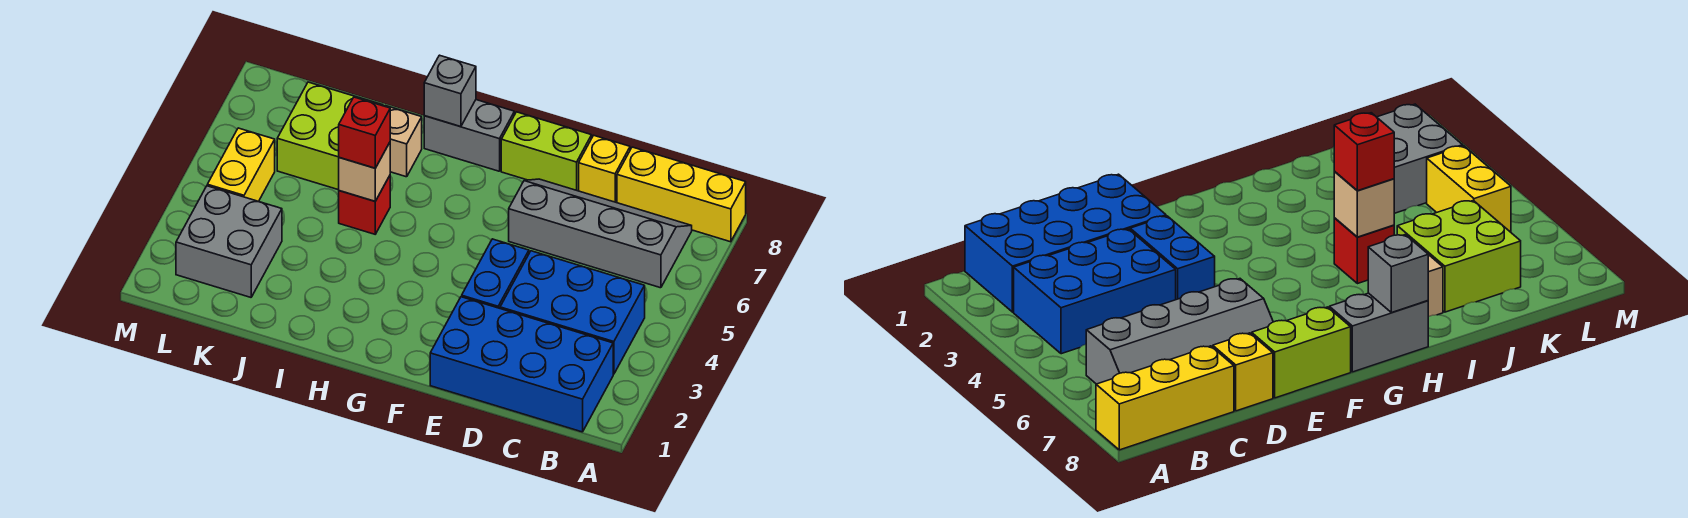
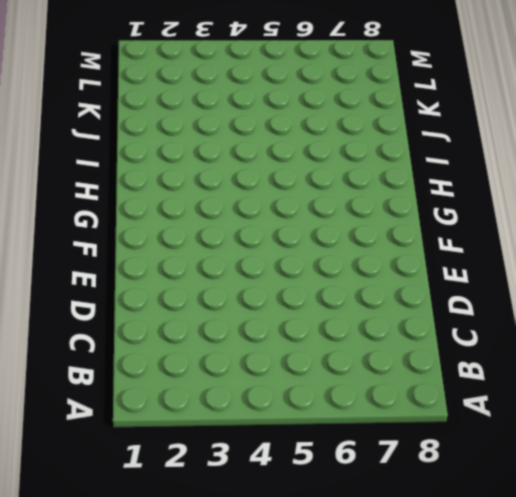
none -> yellow 1x3 brick [617,147,746,242]
none -> blue 2x4 brick [430,297,613,432]
none -> blue 2x3 brick [500,251,645,374]

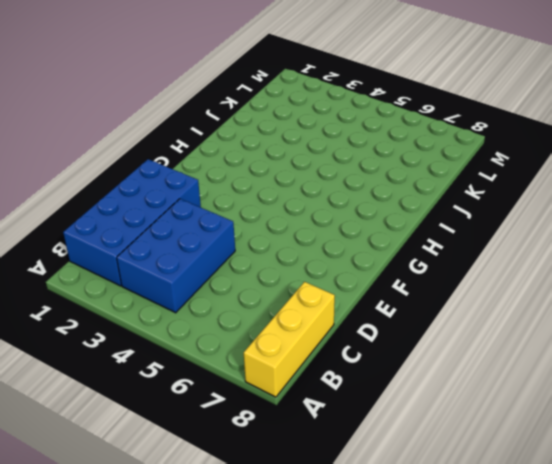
none -> grey 2x4 slope [509,179,692,288]
none -> yellow 1x1 brick [579,135,630,203]
none -> blue 1x2 brick [462,239,529,308]

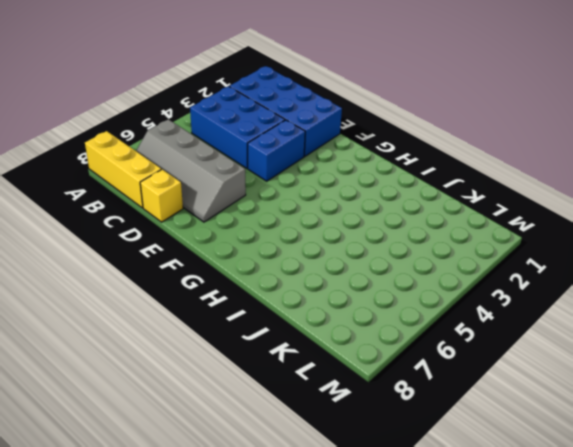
none -> lime 1x2 brick [501,112,592,191]
none -> grey 1x2 brick [424,100,514,171]
none -> red 1x1 brick [339,176,390,234]

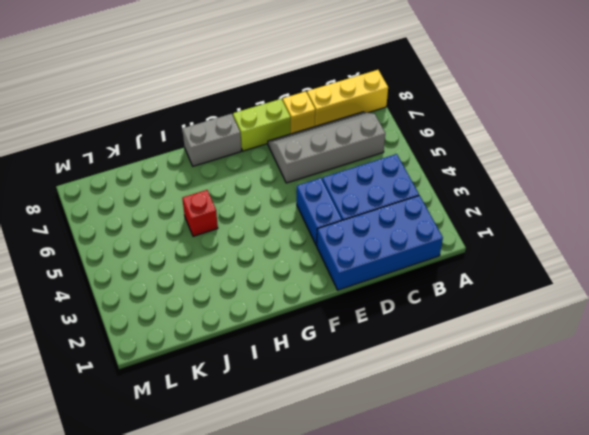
none -> tan 1x1 brick [385,106,422,177]
none -> lime 2x2 brick [277,82,383,190]
none -> grey 2x2 brick [176,186,282,297]

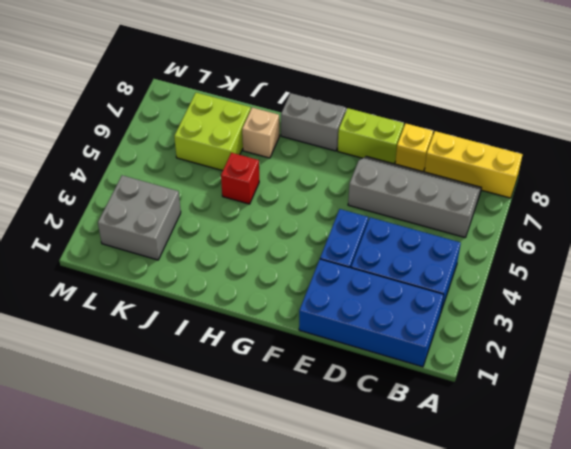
none -> yellow 1x2 brick [207,128,275,201]
none -> grey 1x1 brick [424,55,476,127]
none -> tan 1x1 brick [339,143,390,201]

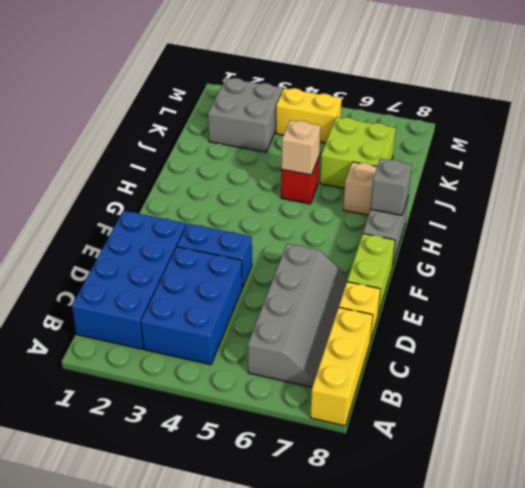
none -> red 1x1 brick [339,97,390,168]

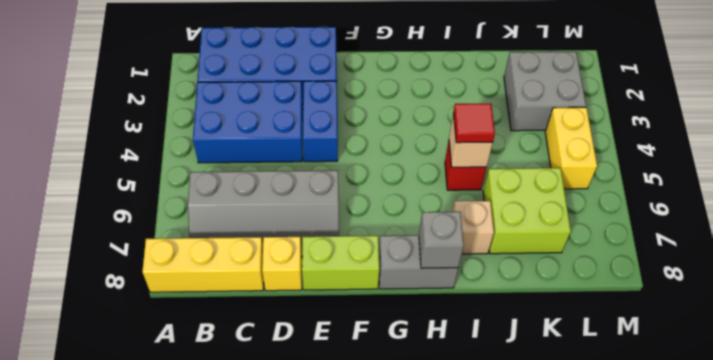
red 1x1 tile [453,104,495,143] -> red 1x1 brick [339,97,390,168]

